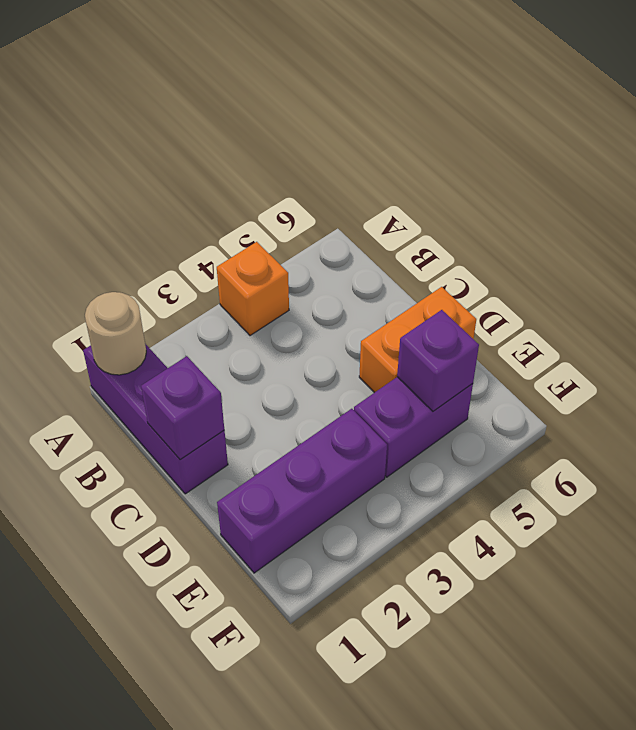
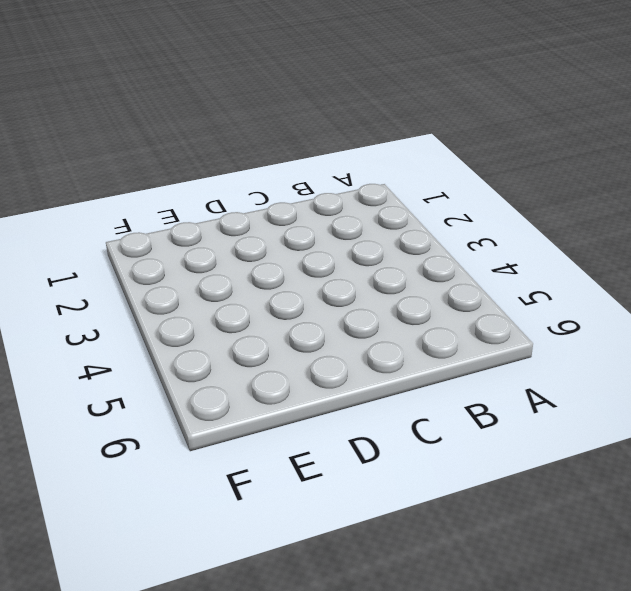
none -> purple 1x3 brick [83,344,228,494]
none -> orange 1x1 brick [217,242,289,336]

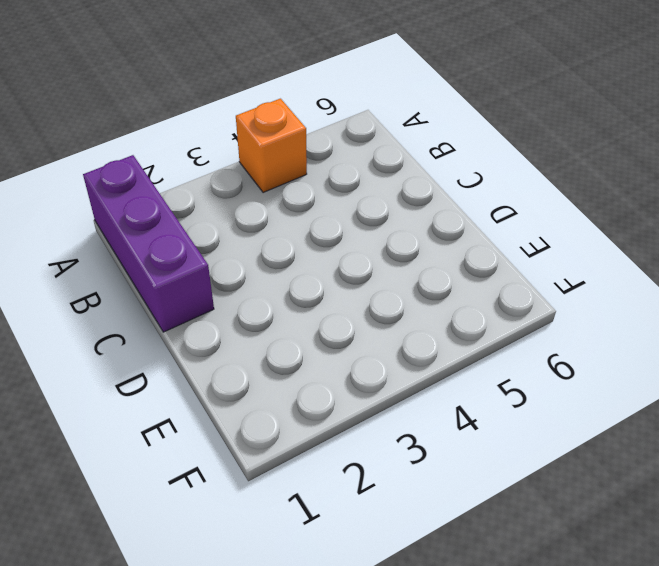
none -> orange 1x2 brick [359,287,476,393]
none -> purple 1x3 brick [217,409,387,573]

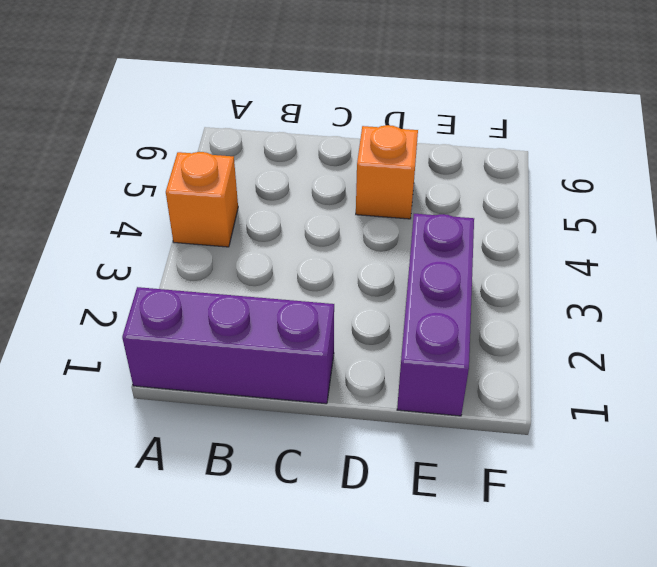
orange 1x1 brick [356,125,418,219] -> orange 1x2 brick [359,287,476,393]
none -> purple 1x2 brick [354,377,473,477]
none -> tan 1x1 round brick [85,292,146,375]

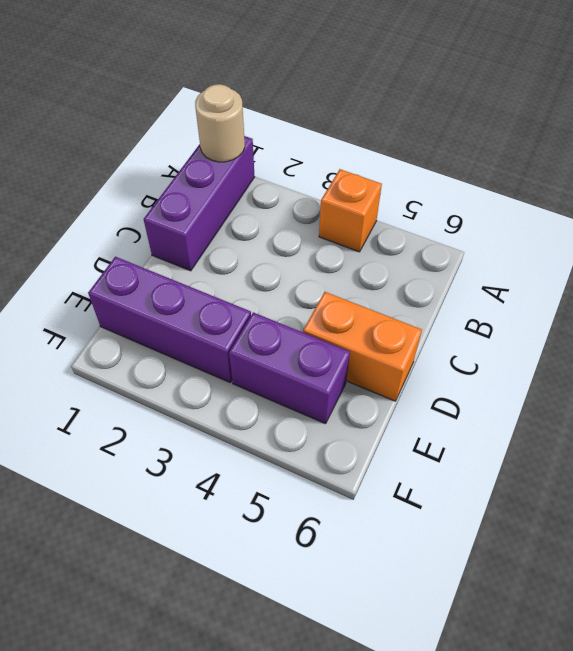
none -> purple 1x1 brick [141,356,224,460]
none -> purple 1x1 brick [397,310,479,411]

